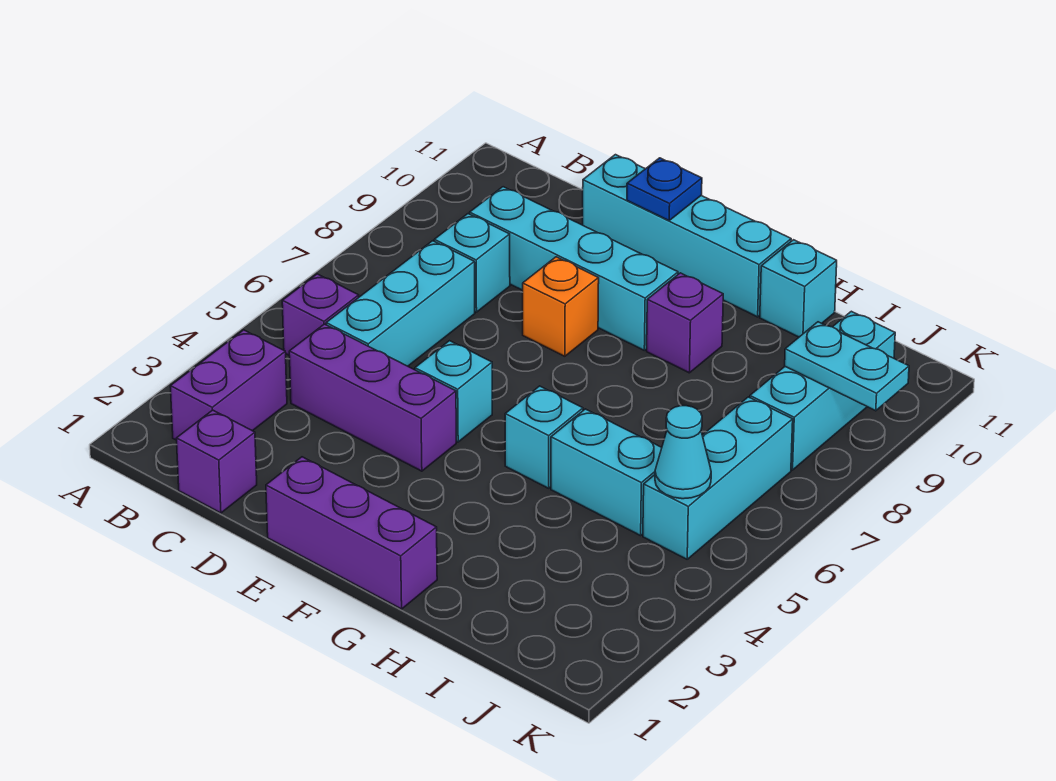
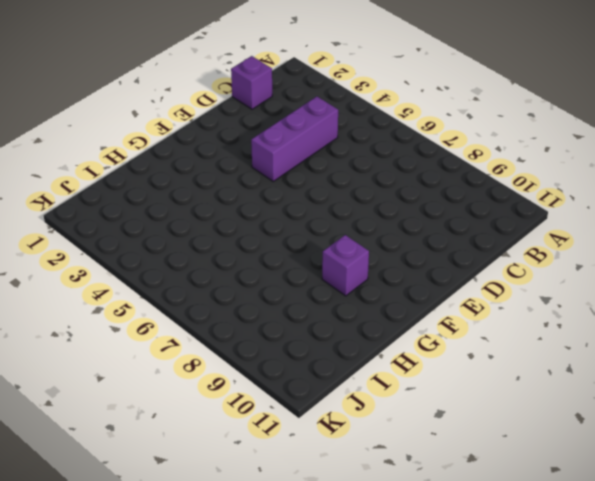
none -> purple 1x2 brick [170,330,287,440]
none -> purple 1x1 brick [282,274,359,355]
none -> cyan 1x3 brick [326,241,475,366]

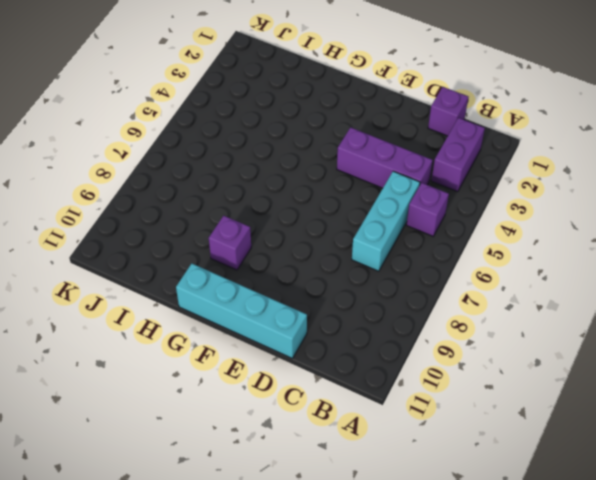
none -> cyan 1x1 brick [434,214,510,312]
none -> cyan 1x4 brick [470,187,678,350]
none -> purple 1x3 brick [266,457,437,609]

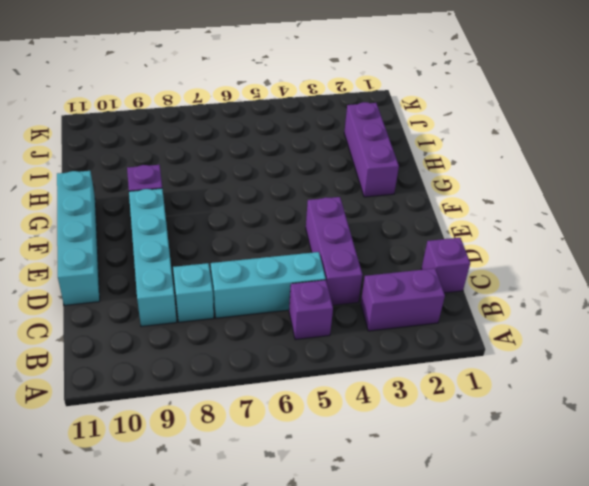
purple 1x3 brick [344,102,399,197] -> purple 1x3 brick moved to [266,457,437,609]
none -> cyan 1x1 brick [415,341,492,442]
none -> orange 1x1 brick [523,257,599,356]
none -> cyan 1x1 brick [505,386,583,488]

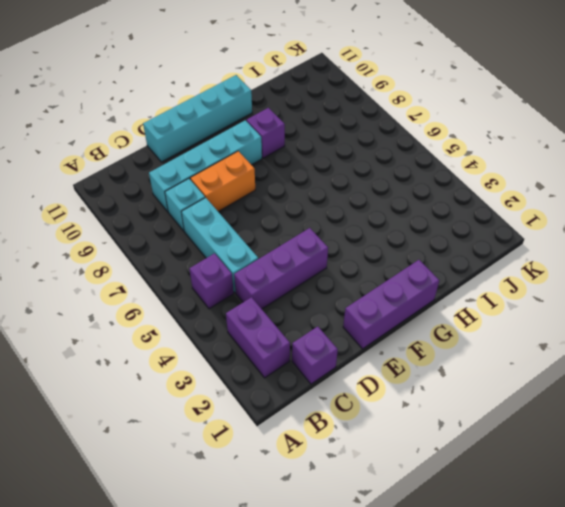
orange 1x2 brick [190,151,255,212] -> orange 1x1 brick [523,257,599,356]
none -> cyan 1x1 brick [415,341,492,442]
none -> cyan 1x1 brick [505,386,583,488]
none -> cyan 1x2 brick [551,409,662,536]

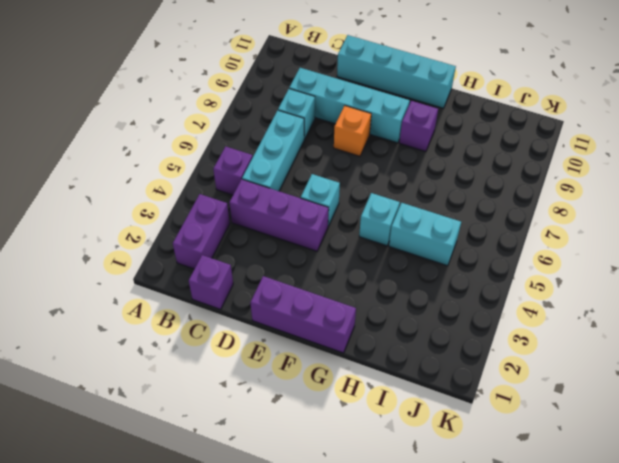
none -> cyan 1x1 brick [760,240,837,337]
none -> cyan 1x3 brick [643,397,793,559]
none -> cyan 1x3 brick [750,311,895,470]

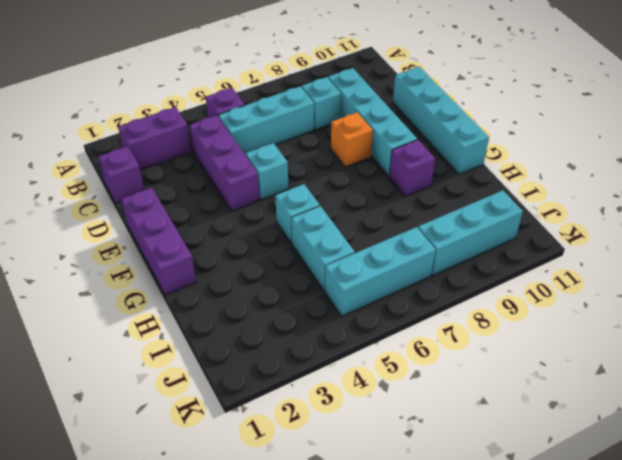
none -> cyan 1x1 brick [760,240,837,337]
none -> blue 1x1 plate [627,158,702,220]
none -> cyan 1x1 cone [655,406,711,499]

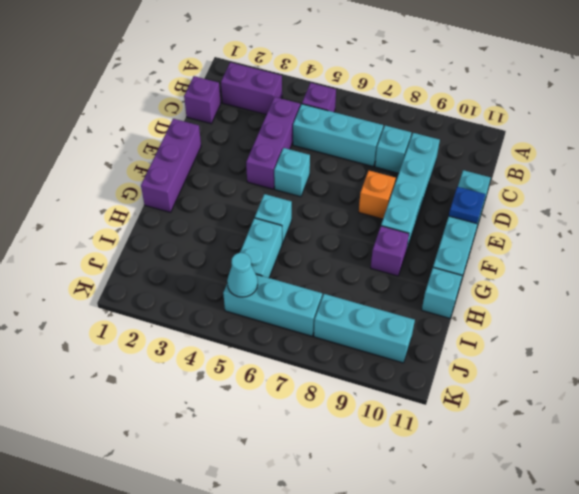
none -> cyan 1x2 plate [785,322,909,411]

